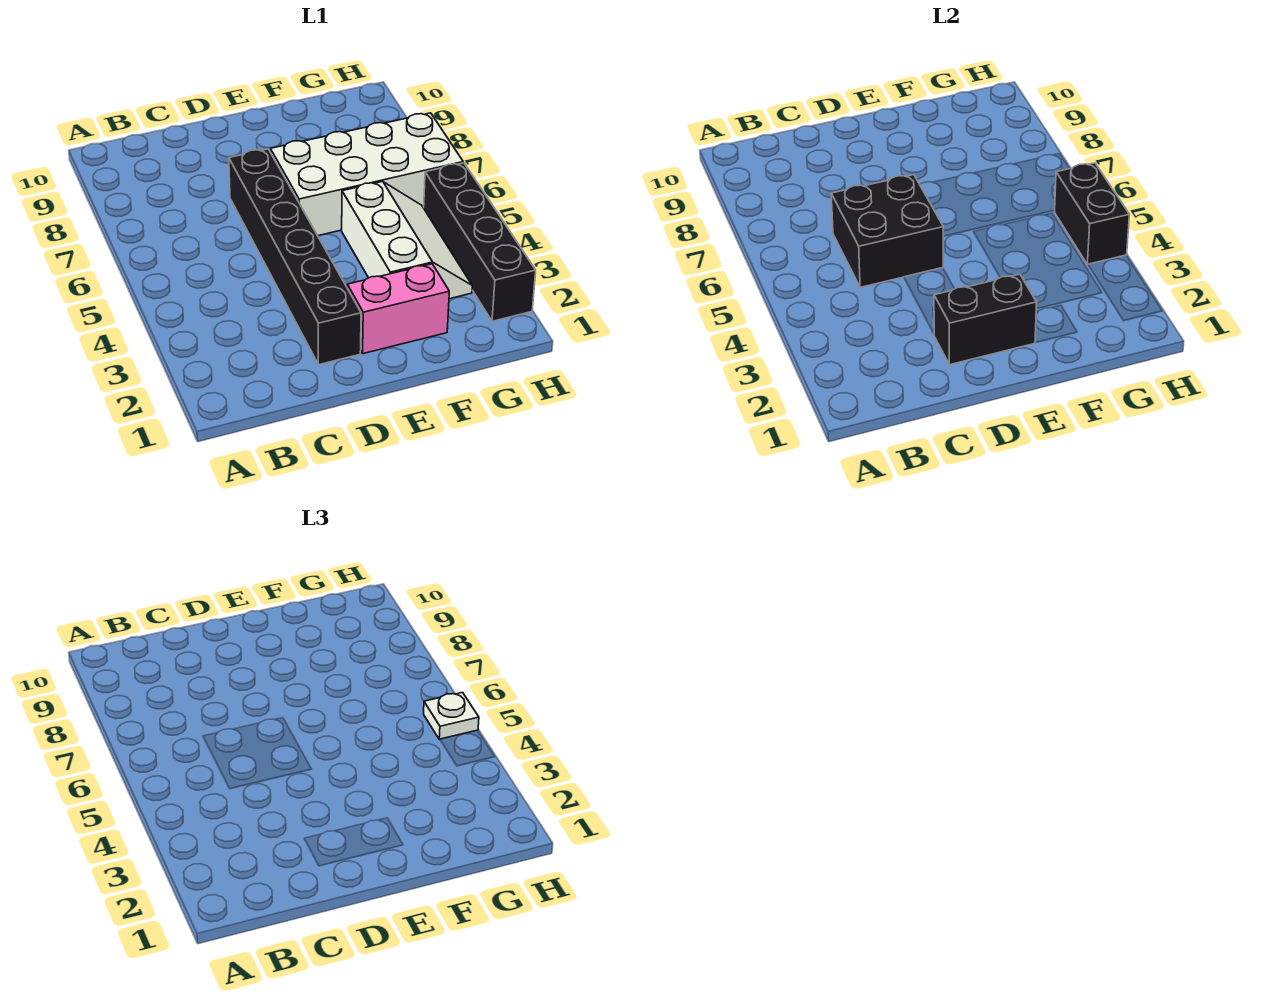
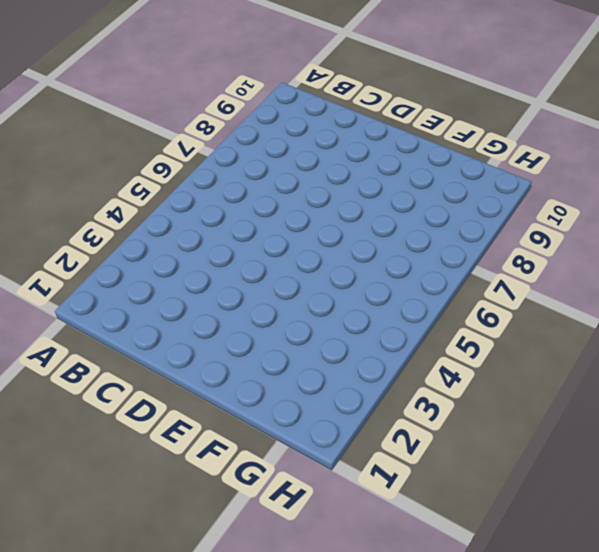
none -> black 1x6 brick [229,149,361,365]
none -> pink 1x2 brick [347,264,449,354]

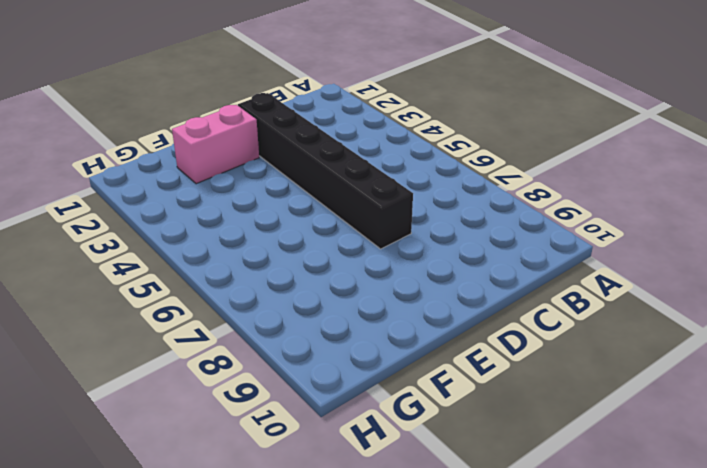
none -> white 2x4 brick [270,113,463,236]
none -> white 2x3 slope [342,182,472,299]

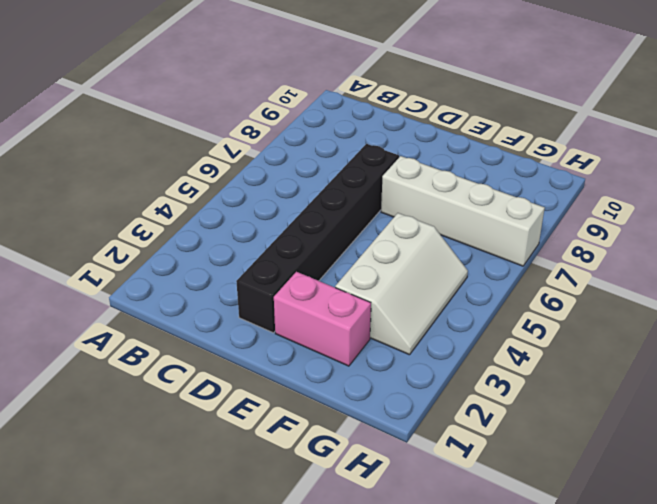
white 1x4 brick [381,156,545,266] -> white 2x4 brick [270,113,463,236]
none -> black 1x4 brick [424,163,536,321]
none -> black 2x2 brick [831,175,943,287]

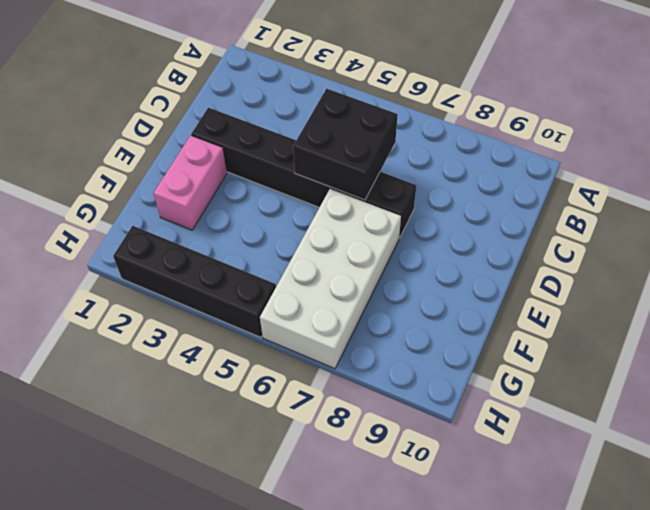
none -> white 2x3 slope [342,182,472,299]
none -> black 1x2 brick [934,274,1037,365]

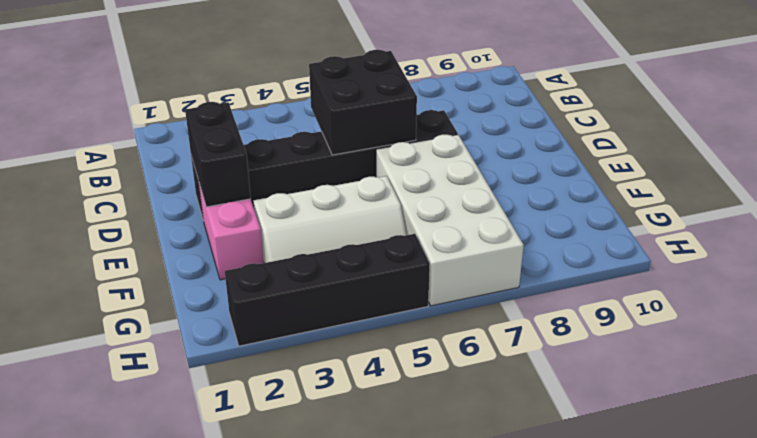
none -> black 1x2 brick [1054,163,1129,265]
none -> white 1x1 plate [424,692,479,739]

